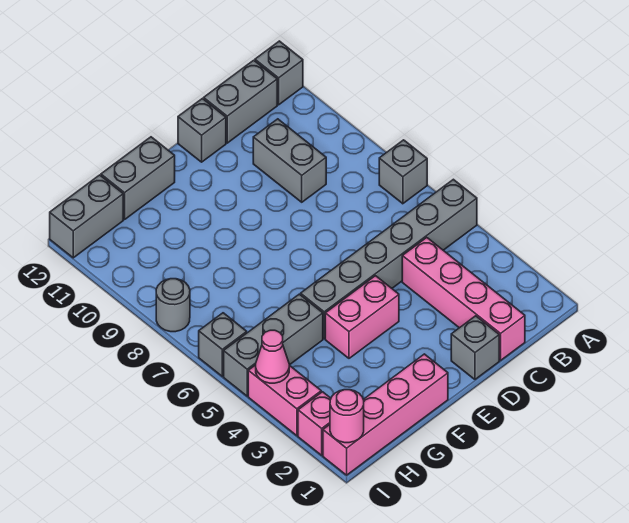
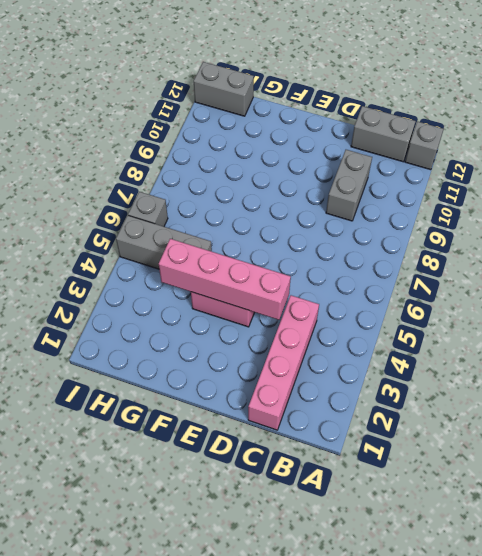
pink 1x4 brick [159,239,291,320] -> pink 1x4 brick moved to [323,354,448,475]
none -> grey 1x6 brick [301,179,477,339]
none -> grey 1x1 brick [379,140,427,204]
none -> grey 1x1 brick [451,316,499,379]

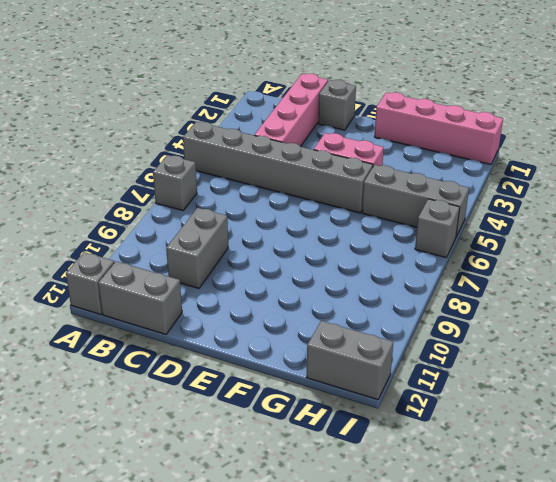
none -> grey 1x1 brick [178,99,226,162]
none -> grey 1x2 brick [101,137,175,220]
none -> pink 1x1 brick [298,392,331,455]

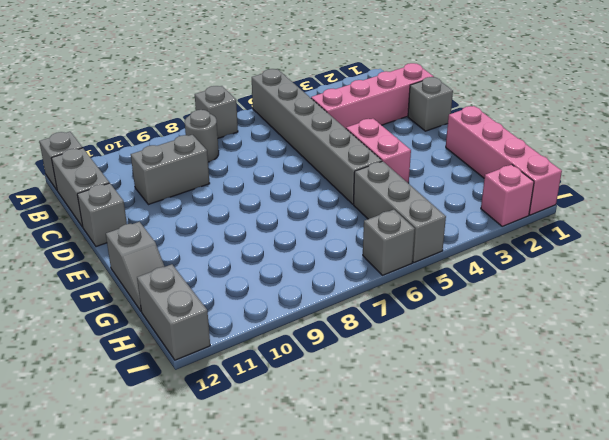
grey 1x1 round brick [185,110,219,162] -> grey 1x1 round brick moved to [156,279,190,332]
grey 1x2 slope [106,222,165,311] -> grey 1x2 brick [101,137,175,220]
none -> pink 1x2 brick [248,365,321,436]
none -> pink 1x1 round brick [330,390,364,443]
none -> pink 1x1 cone [256,330,289,383]

